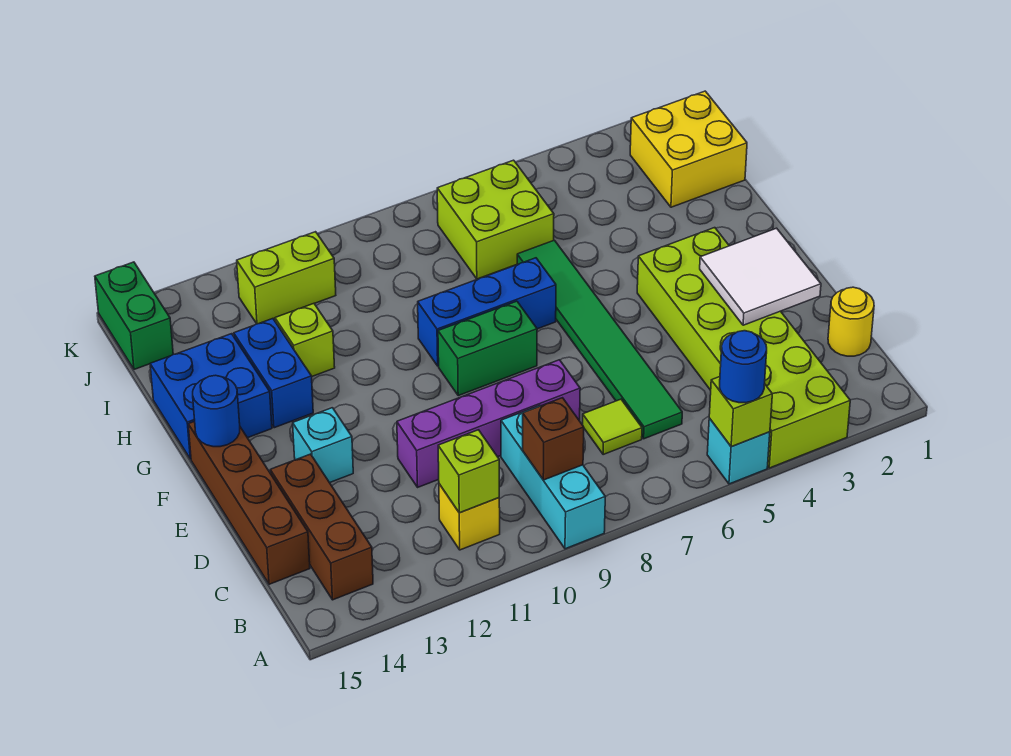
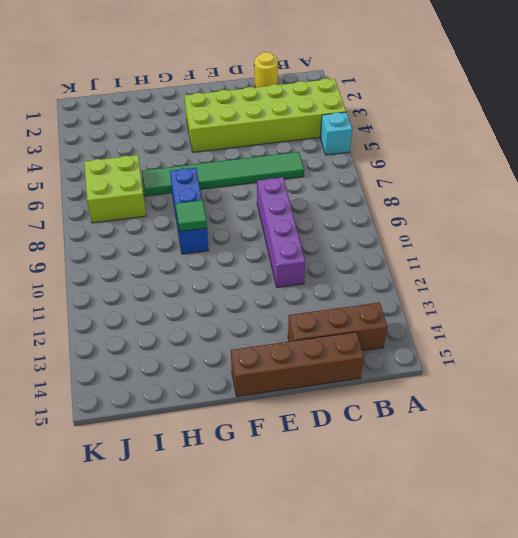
green 1x1 tile [175,200,207,232] -> none
none -> cyan 1x3 brick [501,406,605,549]
none -> yellow 1x1 brick [439,484,500,550]
none -> lime 1x1 tile [583,399,642,454]

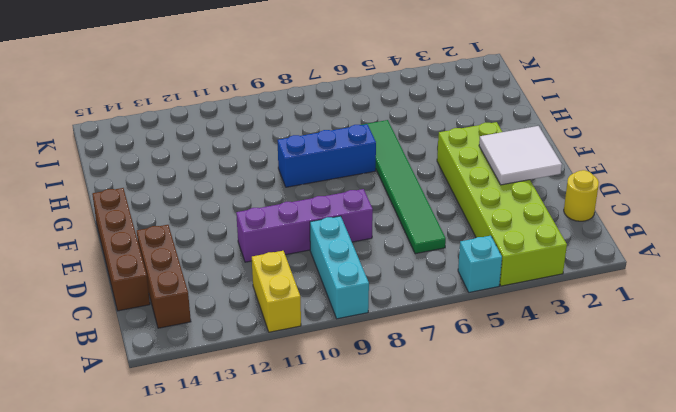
yellow 1x2 brick [252,251,301,332] -> yellow 1x1 brick [439,484,500,550]
none -> lime 1x1 tile [583,399,642,454]
none -> cyan 1x1 brick [293,408,353,483]
none -> green 1x2 brick [438,301,537,396]

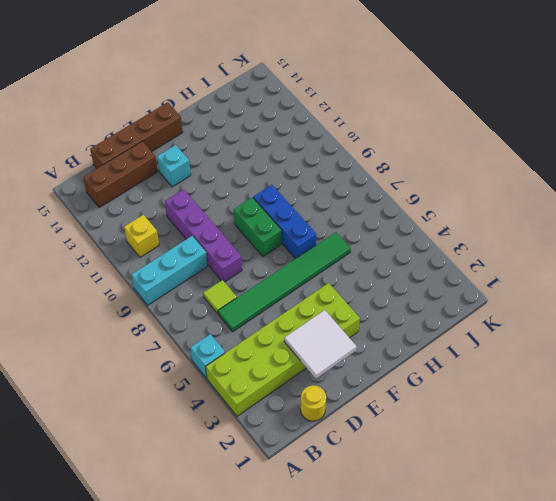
none -> blue 1x2 brick [234,319,313,428]
none -> blue 2x2 brick [150,334,272,459]
none -> lime 1x1 brick [275,304,335,376]

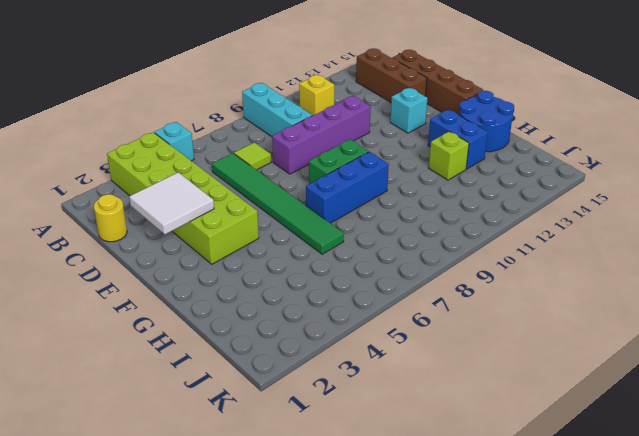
blue 2x2 round brick [459,91,514,152] -> blue 2x2 brick [150,334,272,459]
none -> yellow 2x2 brick [630,91,747,207]
none -> lime 2x2 brick [437,160,554,279]
none -> lime 1x2 brick [237,232,336,324]

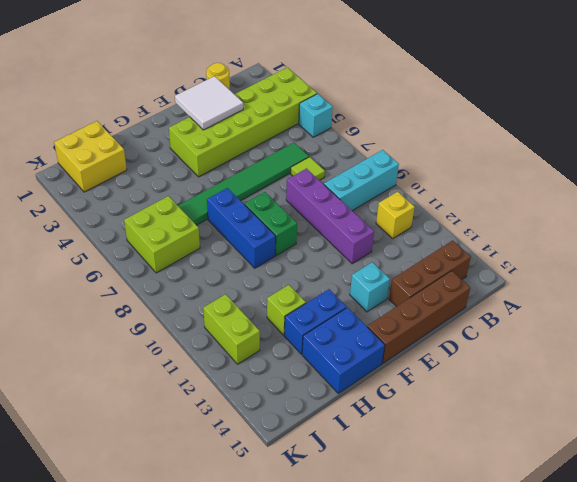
none -> green 1x2 brick [95,262,173,369]
none -> lime 1x1 brick [709,377,772,447]
none -> brown 1x1 brick [523,398,584,480]

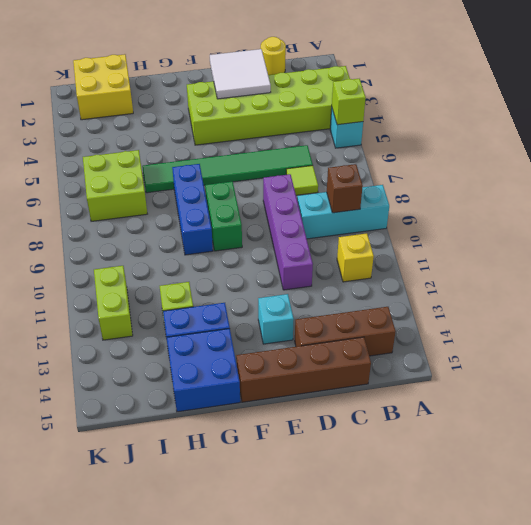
none -> green 1x2 brick [95,262,173,369]
none -> lime 1x1 brick [438,430,499,513]
none -> blue 1x1 round brick [193,375,240,447]

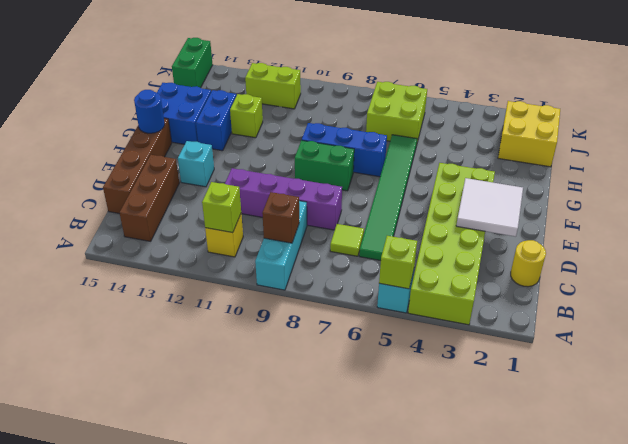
none -> blue 1x1 round brick [720,331,767,403]

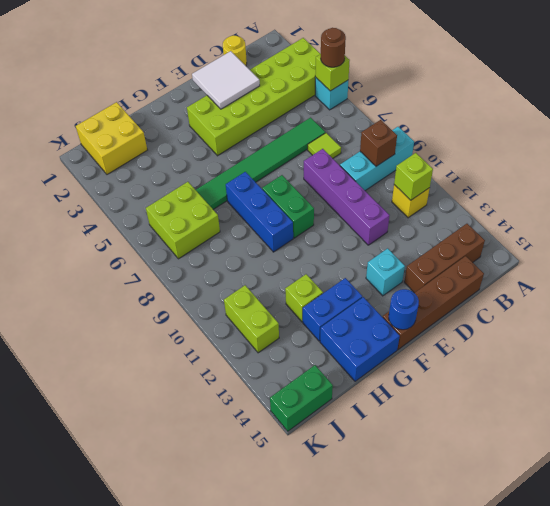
brown 1x1 round brick [321,28,346,67] -> blue 1x1 round brick [720,331,767,403]

